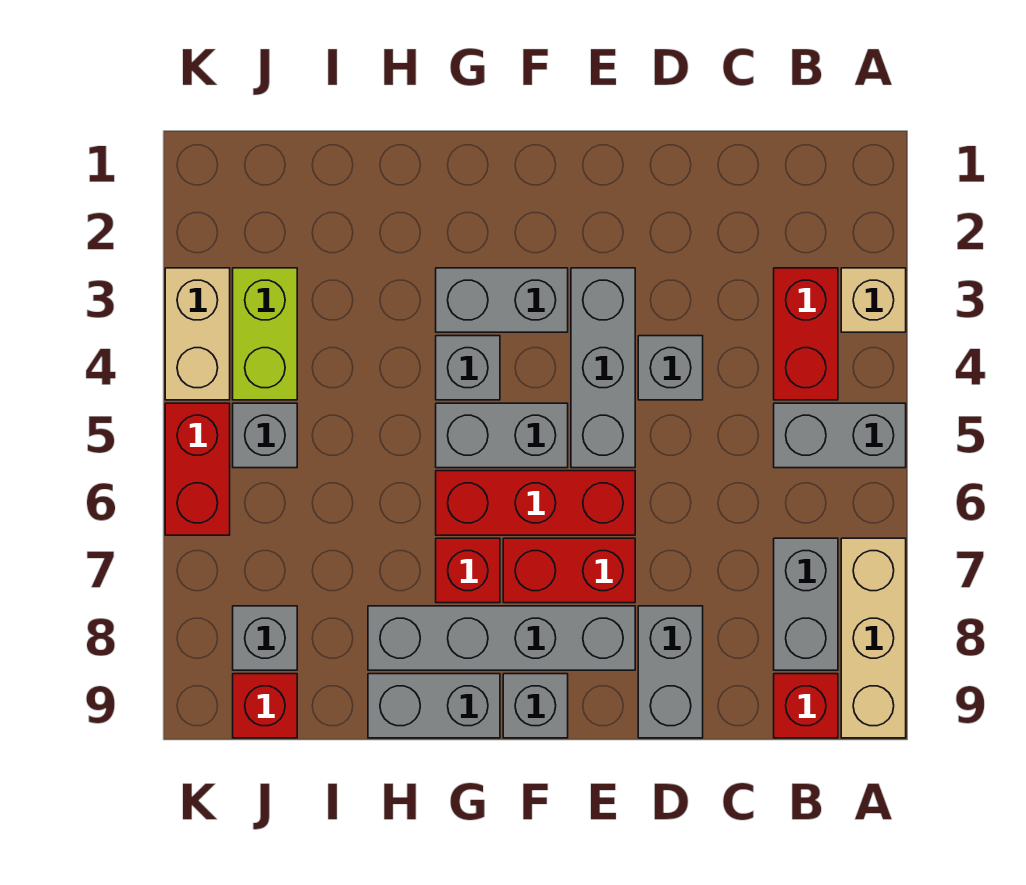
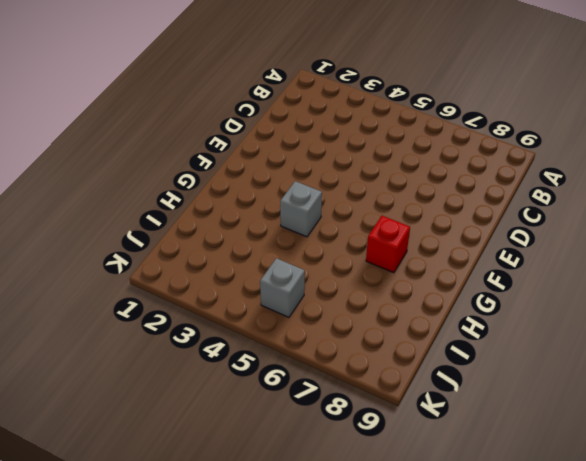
none -> tan 1x1 brick [841,268,906,332]
none -> grey 1x2 brick [774,403,906,468]
none -> tan 1x3 brick [841,538,906,738]

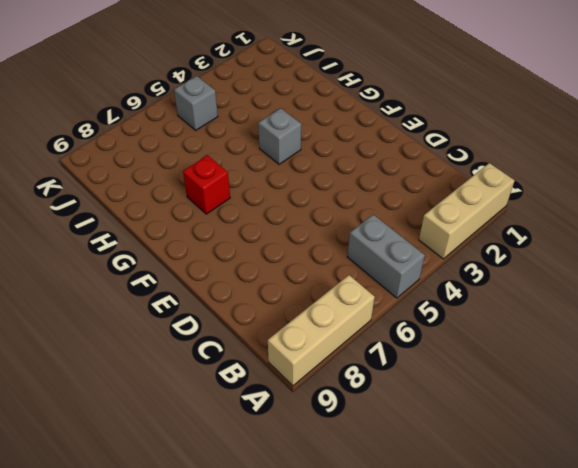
tan 1x3 brick [419,163,515,259] -> tan 1x1 brick [841,268,906,332]
none -> red 1x2 brick [774,268,838,400]
none -> grey 1x2 brick [774,538,838,670]
none -> red 1x1 brick [774,674,838,738]

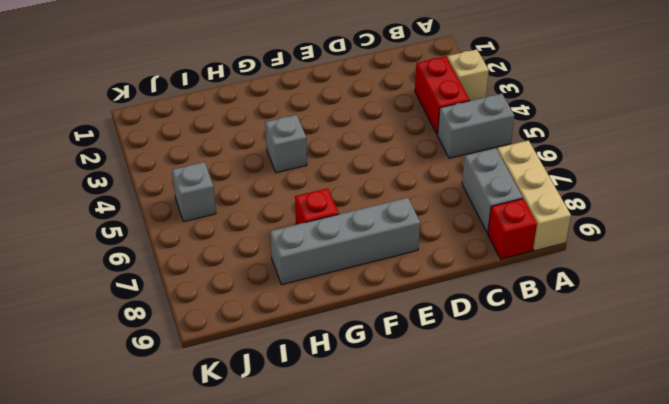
none -> grey 1x1 brick [638,336,703,400]
none -> grey 1x2 brick [638,606,703,738]
none -> grey 1x3 brick [571,268,635,468]

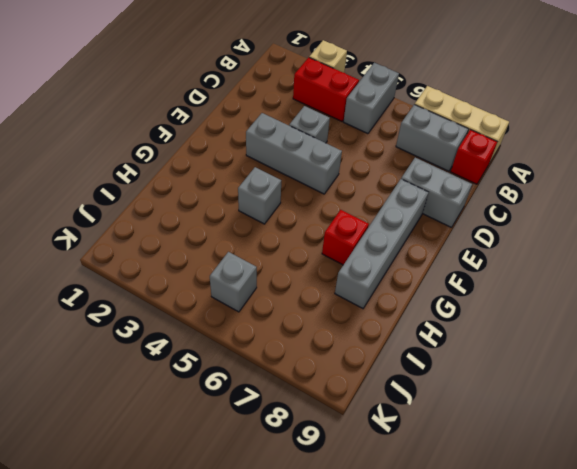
none -> red 1x3 brick [436,471,635,535]
none -> red 1x2 brick [503,538,635,603]
none -> grey 1x2 brick [436,268,568,332]

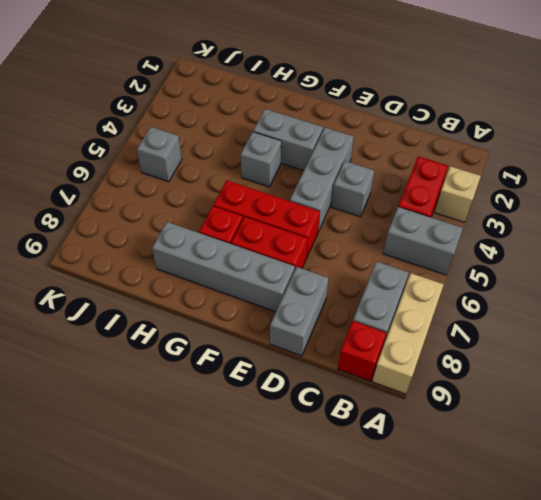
none -> grey 1x2 brick [436,403,568,468]
none -> grey 1x1 brick [503,674,568,738]
none -> grey 1x2 brick [368,674,500,738]

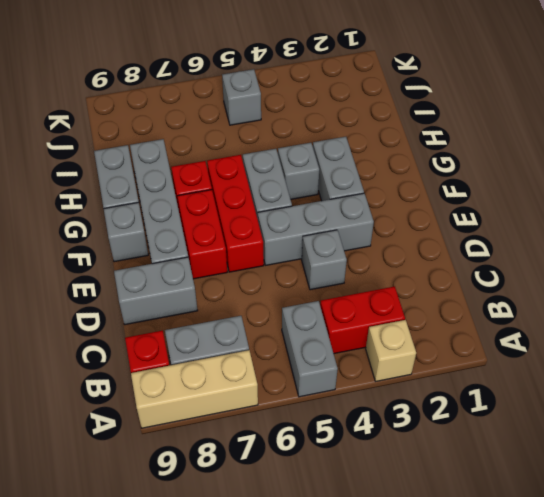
none -> lime 1x2 brick [233,268,297,400]
none -> grey 1x1 brick [233,606,297,670]
none -> red 1x1 brick [233,674,297,738]

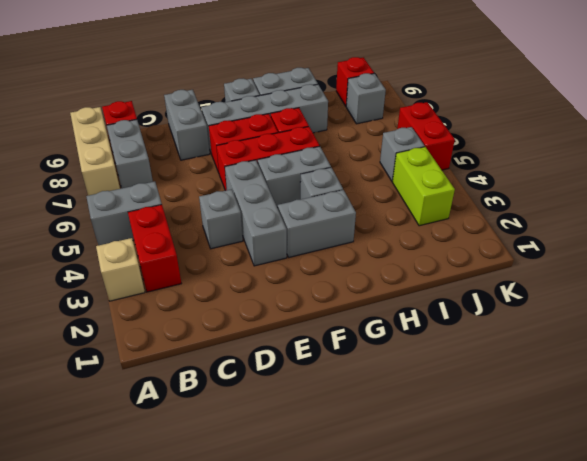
none -> tan 1x2 brick [165,268,230,400]

